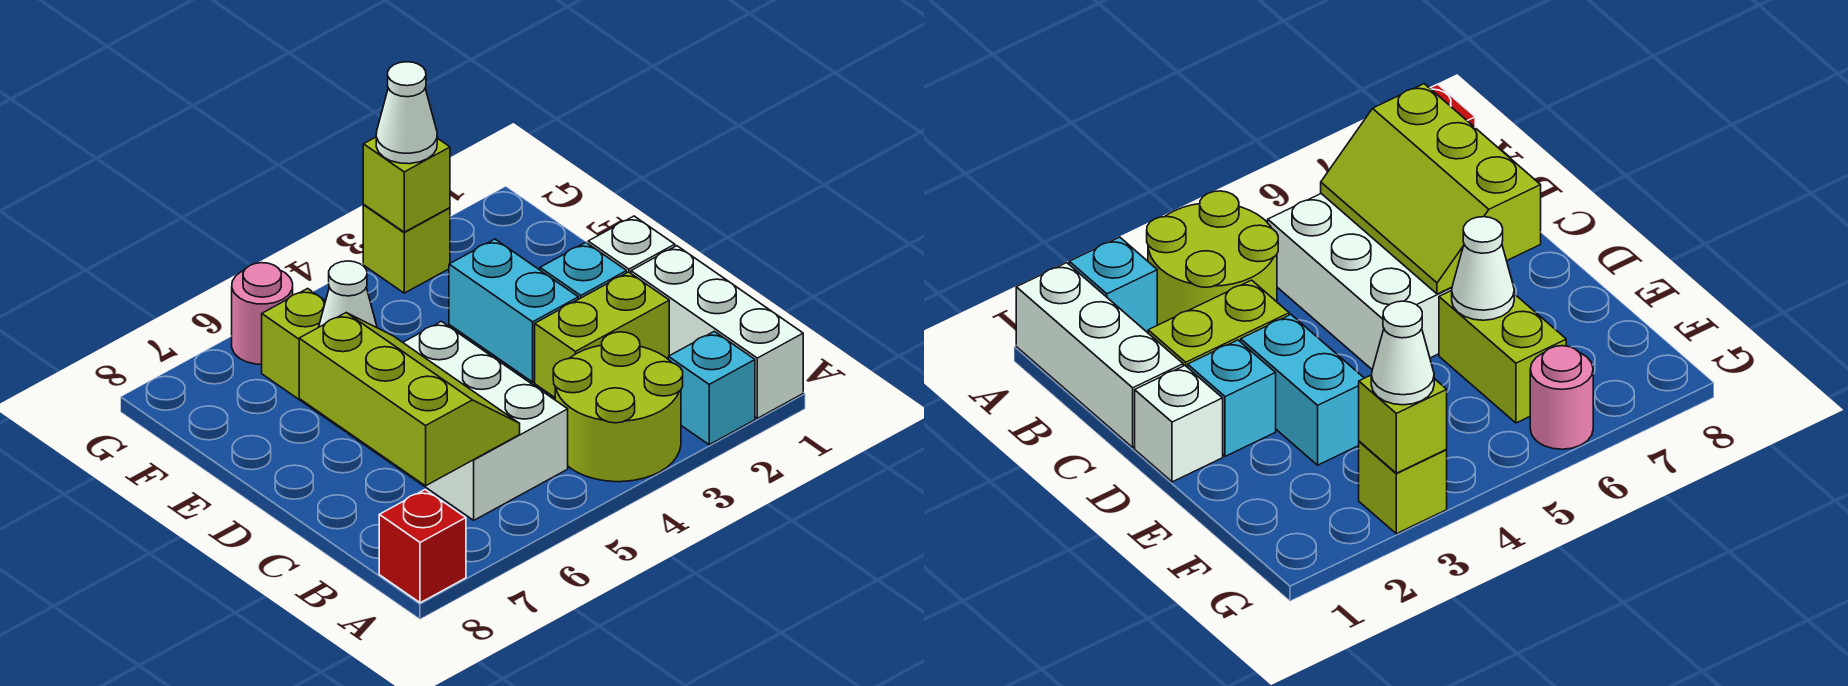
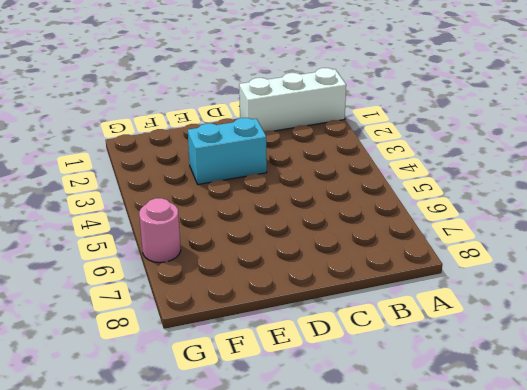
none -> cyan 1x1 brick [668,331,755,445]
none -> lime 2x2 round brick [553,332,683,482]
none -> red 1x1 brick [379,489,466,603]

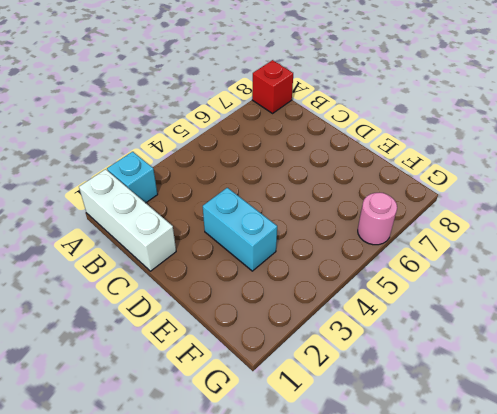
none -> lime 2x2 round brick [553,332,683,482]
none -> white 2x3 brick [347,321,568,520]
none -> lime 1x2 brick [535,272,669,397]

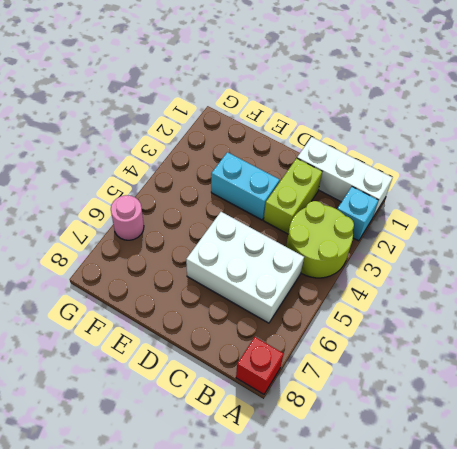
none -> white 1x1 brick [588,216,675,273]
none -> cyan 1x1 brick [540,243,627,299]
none -> lime 1x2 brick [262,289,345,431]

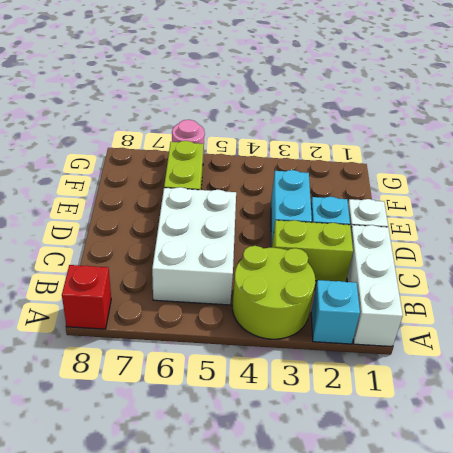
none -> lime 1x1 brick [363,205,450,293]
none -> lime 2x3 slope [299,313,520,486]
none -> white 1x1 cone [319,261,377,328]

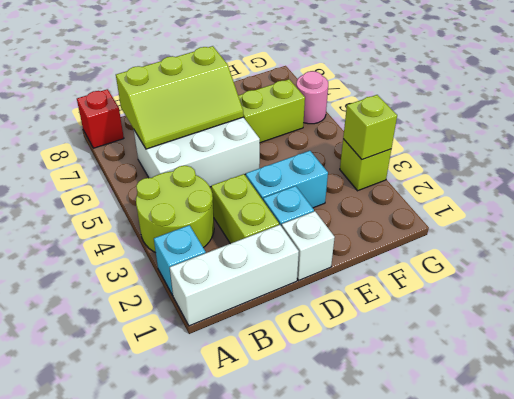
none -> white 1x1 cone [319,261,377,328]
none -> white 1x1 cone [376,62,437,164]

